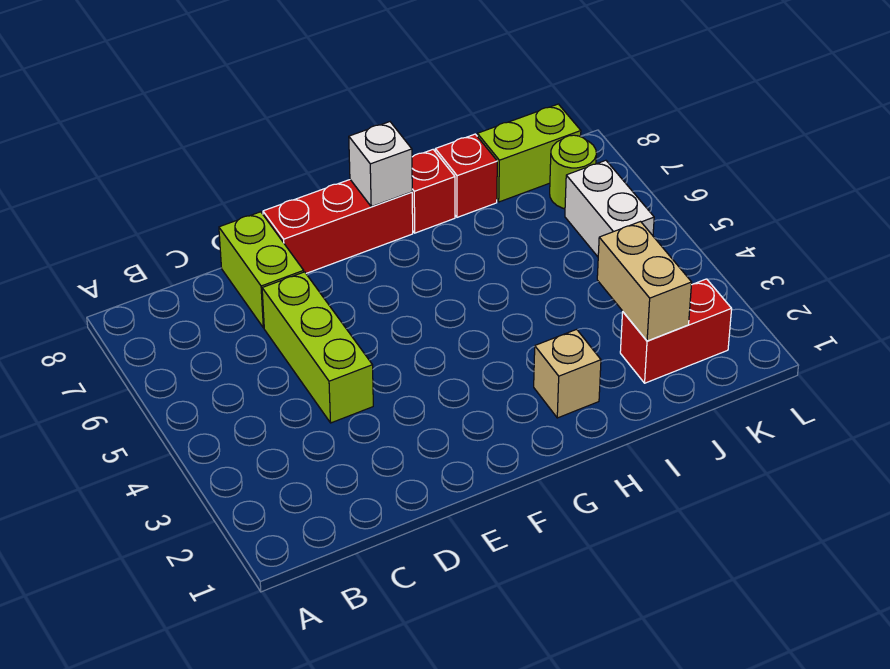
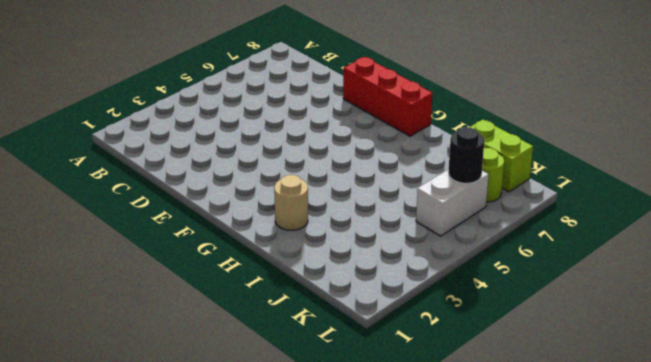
tan 1x1 round brick [274,175,308,230] -> tan 1x1 brick [534,329,601,418]
black 1x1 round brick [448,127,484,183] -> none
none -> lime 1x3 brick [262,272,373,423]
none -> lime 1x2 brick [219,212,304,328]
none -> red 1x1 brick [412,150,455,233]

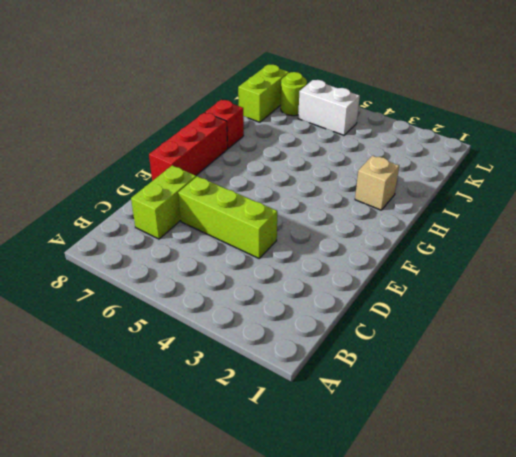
lime 1x2 brick [131,166,196,239] -> lime 1x2 brick turned to [219,212,304,328]
none -> red 1x1 brick [435,134,497,217]
none -> red 1x2 brick [620,279,732,383]
none -> white 1x1 brick [349,122,412,207]

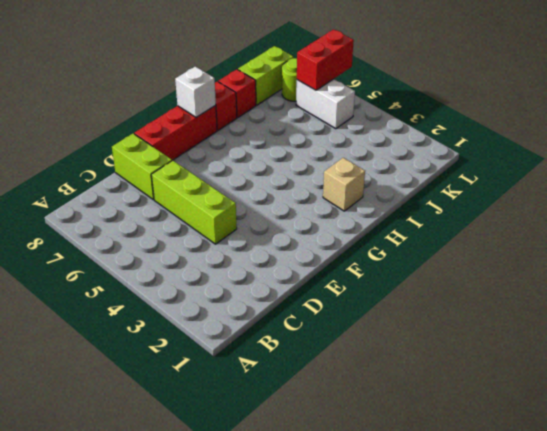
red 1x2 brick [297,29,354,90] -> red 1x2 brick moved to [620,279,732,383]
none -> tan 1x2 brick [597,222,692,341]

